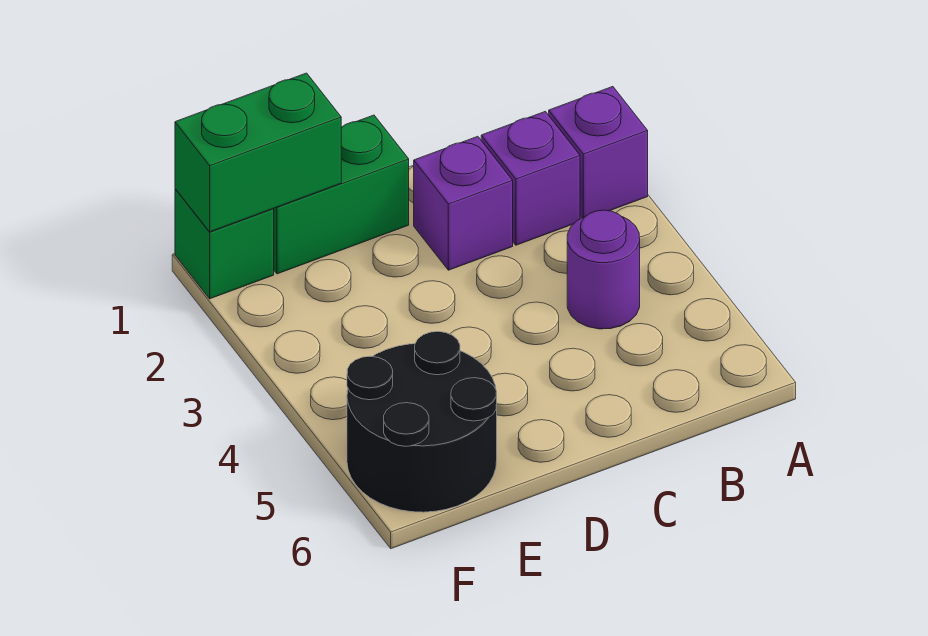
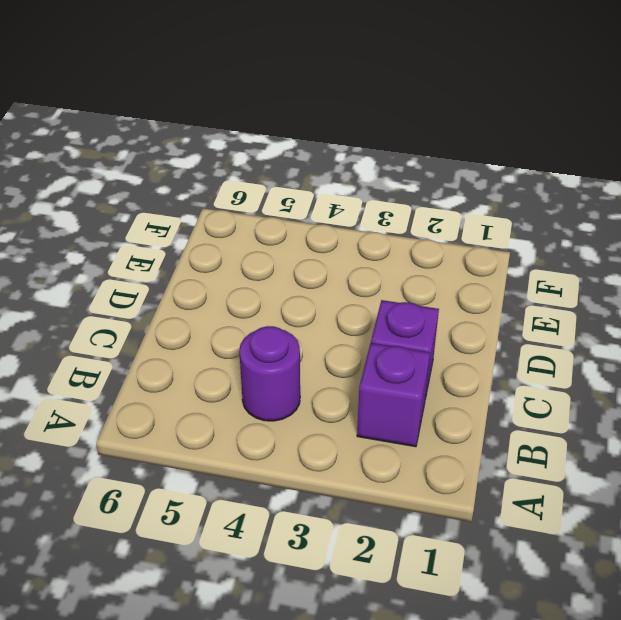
none -> purple 1x1 brick [549,87,648,218]
none -> green 1x2 brick [274,115,409,274]

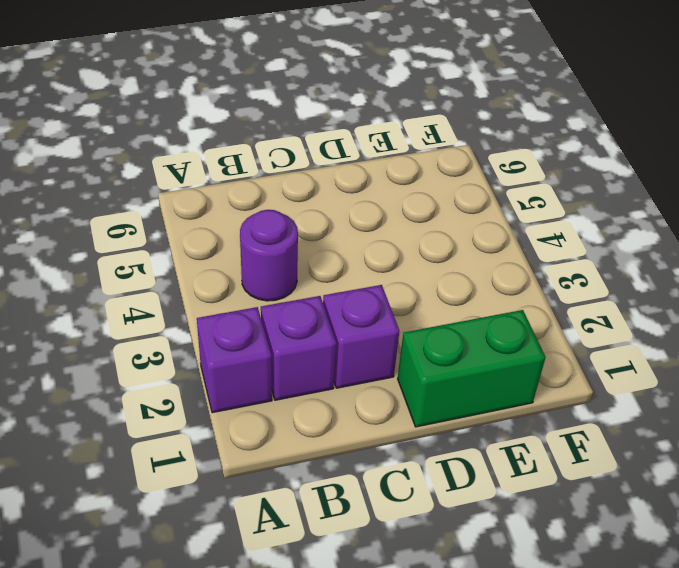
none -> black 2x2 round brick [347,331,497,512]
none -> green 1x1 brick [175,189,274,299]

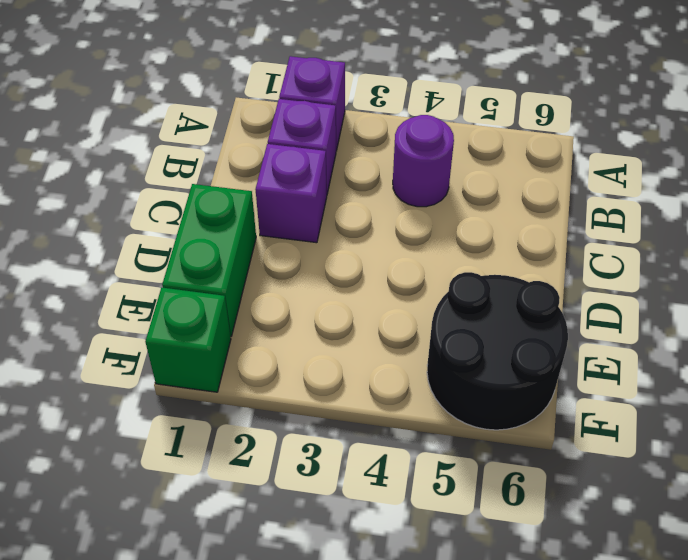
none -> green 1x2 brick [175,73,341,232]

